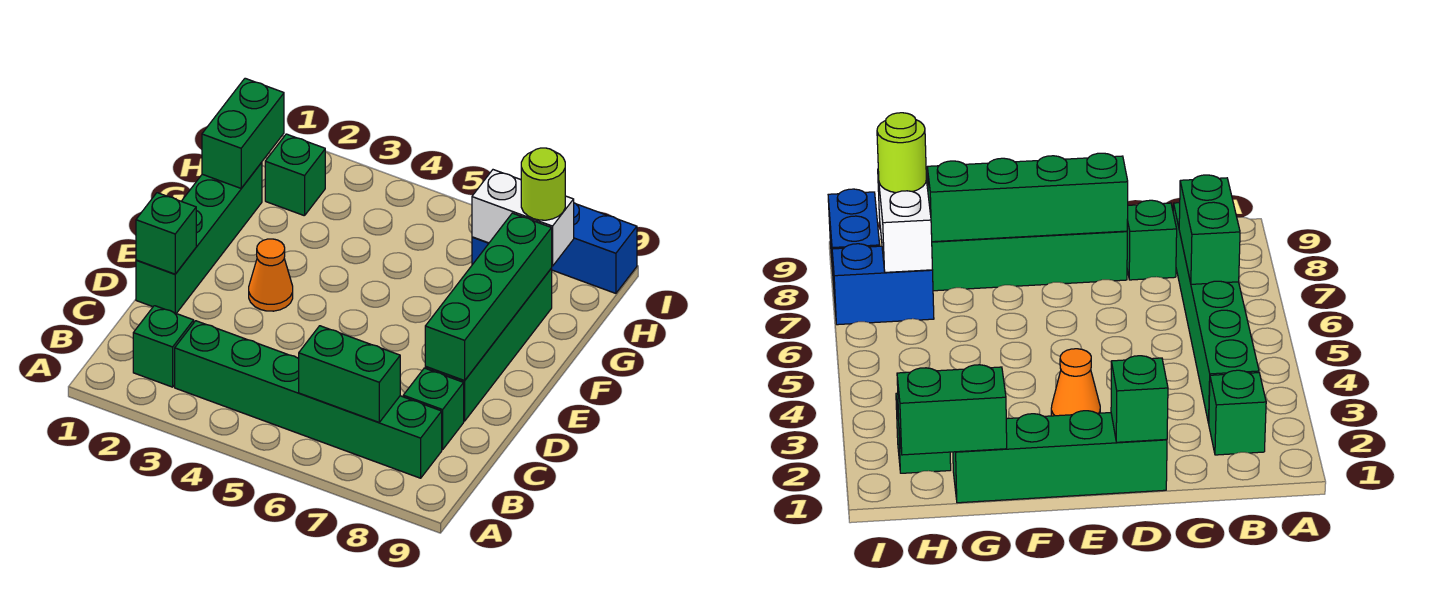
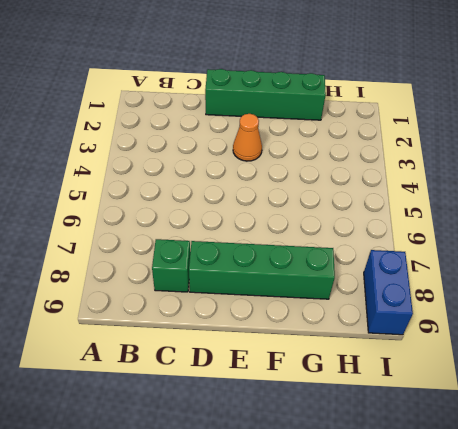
none -> green 1x1 brick [133,306,194,387]
none -> green 1x6 brick [175,321,442,478]
none -> green 1x1 brick [265,134,325,216]

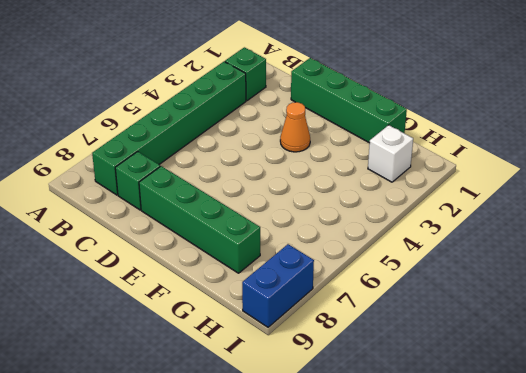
white 1x1 brick [368,125,413,182] -> green 1x1 brick [265,134,325,216]
none -> blue 1x2 brick [832,244,934,325]
none -> green 1x2 brick [298,326,400,422]
none -> green 1x1 brick [136,193,196,274]

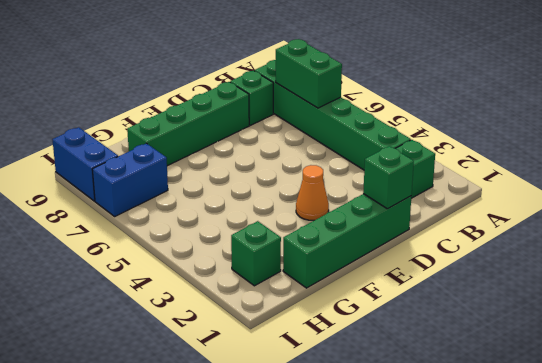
none -> green 1x4 brick [425,213,552,380]
none -> green 1x2 brick [202,78,284,188]
none -> white 1x2 brick [472,170,574,266]

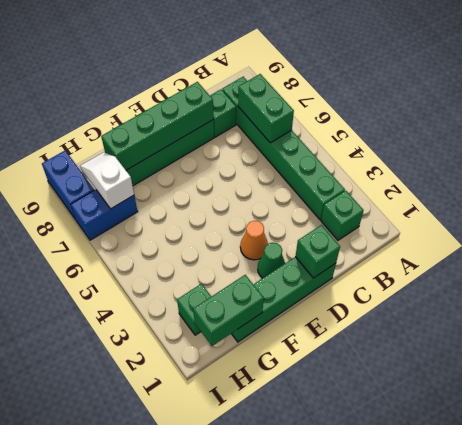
green 1x1 cone [258,243,285,278] -> none
white 1x2 slope [80,152,134,209] -> white 1x2 brick [472,170,574,266]
none -> lime 1x1 round brick [521,148,565,220]

